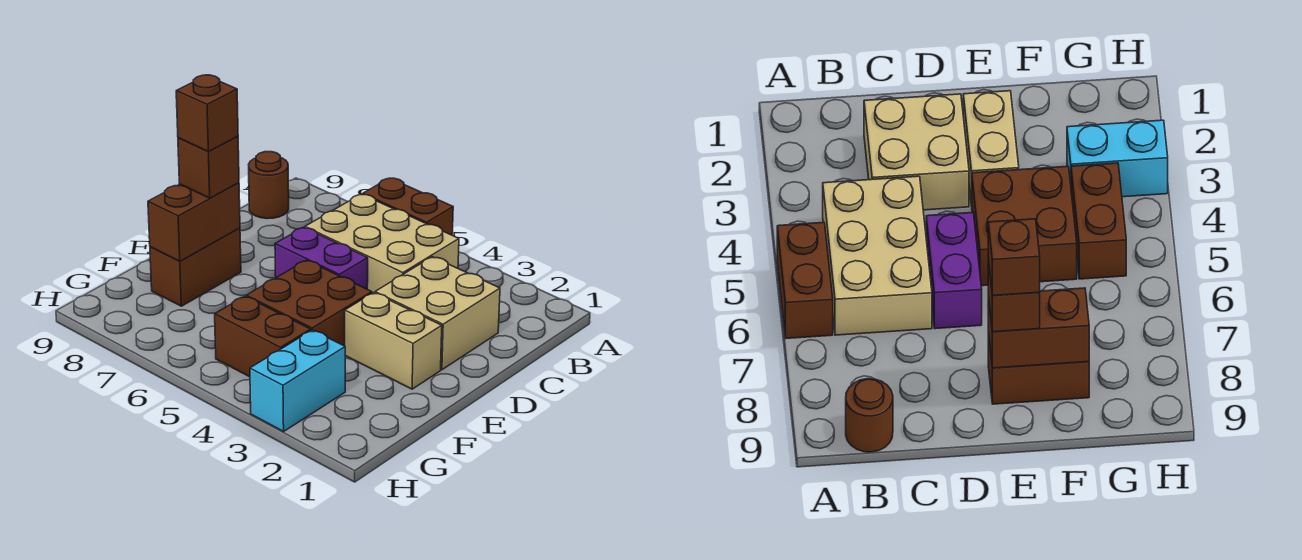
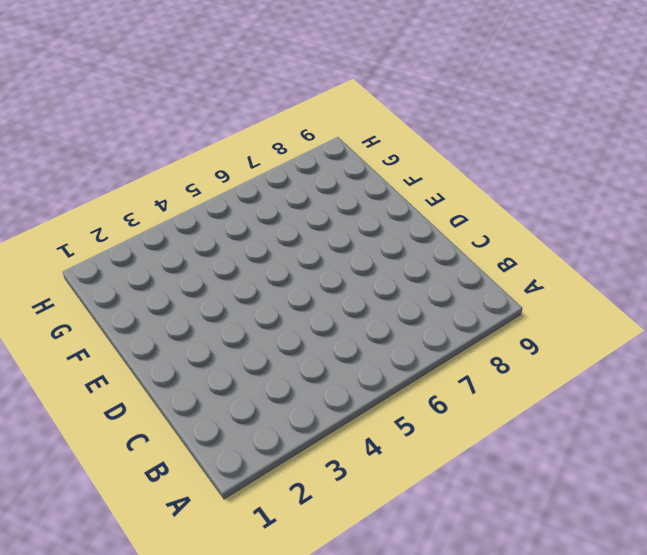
none -> brown 1x2 brick [363,178,453,235]
none -> tan 2x3 brick [305,194,459,293]
none -> brown 1x1 round brick [249,152,289,219]

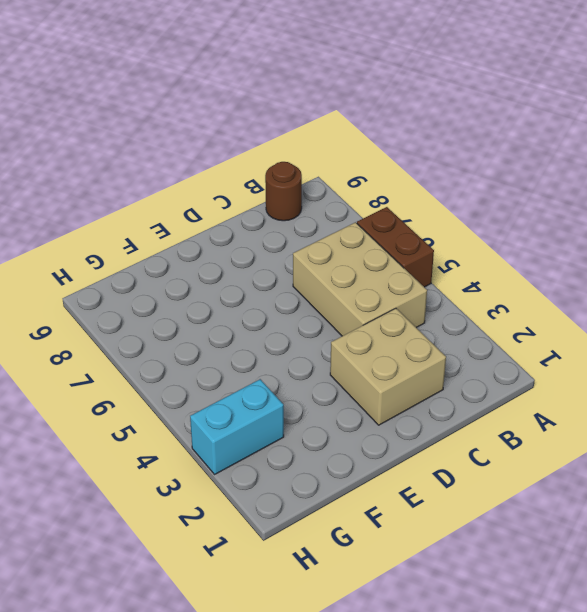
none -> purple 1x2 brick [275,227,368,289]
none -> tan 1x2 brick [345,293,442,389]
none -> brown 2x2 brick [246,260,372,346]

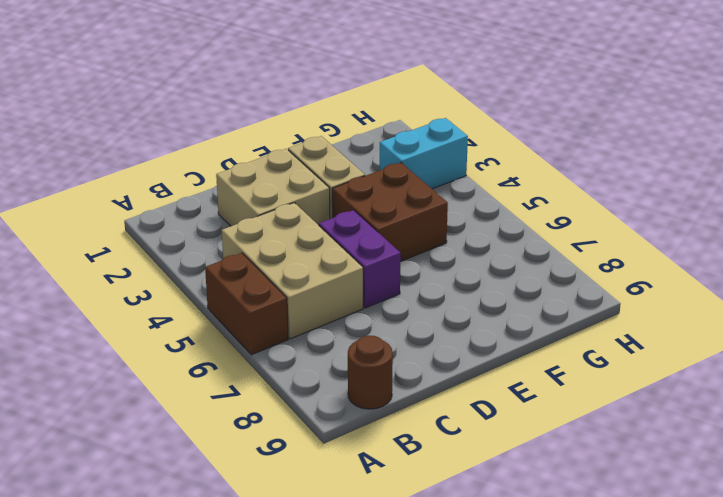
none -> brown 1x2 brick [150,228,241,306]
none -> brown 1x2 brick [215,296,311,377]
none -> brown 1x2 brick [148,183,240,261]

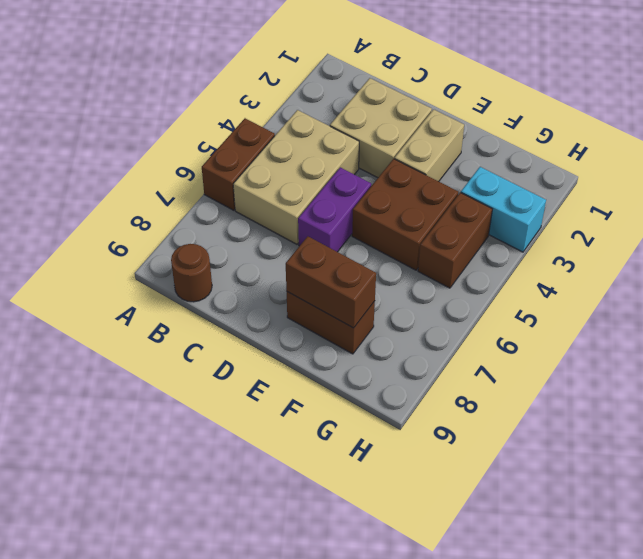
none -> brown 1x1 brick [178,137,239,198]
none -> brown 1x1 brick [176,75,238,152]

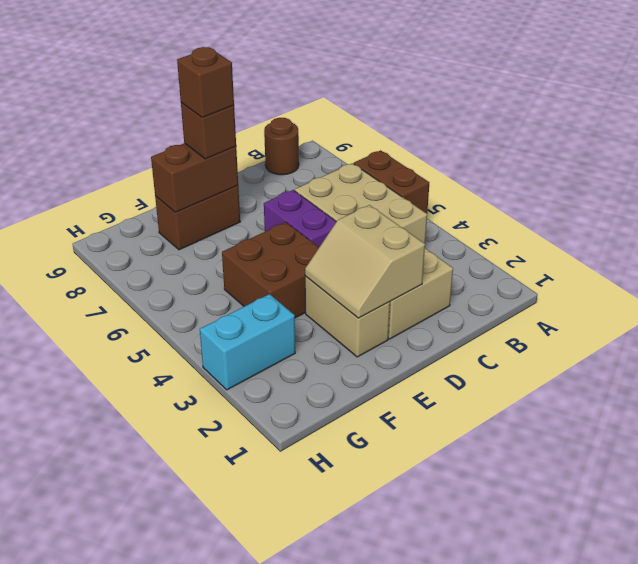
tan 2x2 slope [305,205,425,318] -> none
none -> brown 1x2 brick [215,296,311,377]

